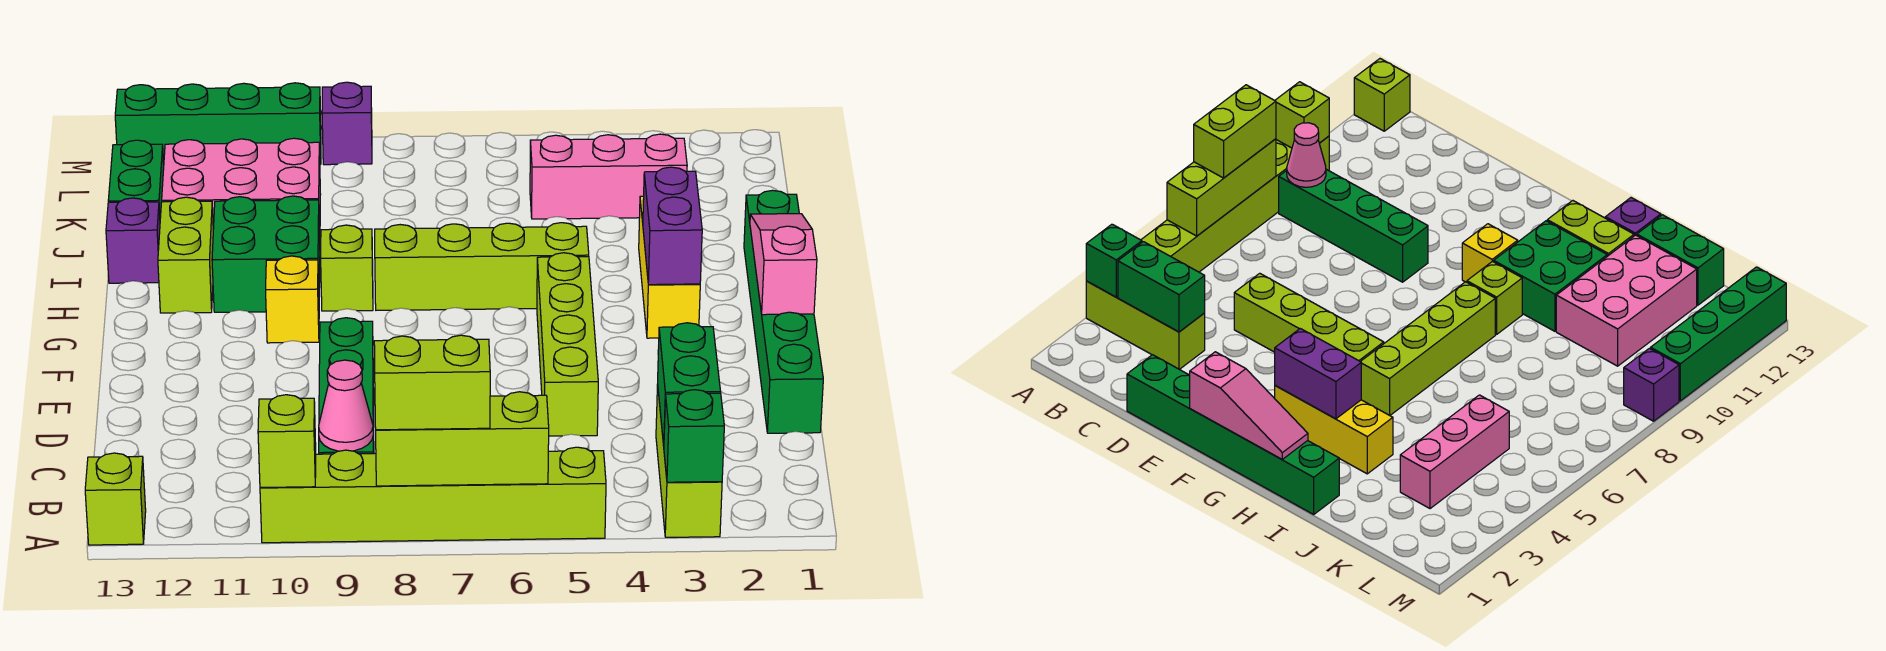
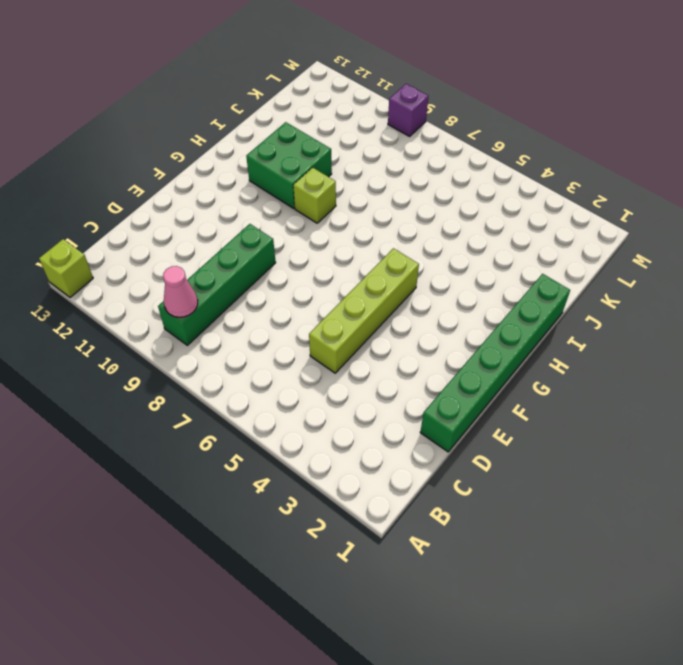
none -> lime 1x3 brick [656,384,722,537]
none -> lime 1x6 brick [260,447,606,543]
none -> yellow 1x3 brick [639,196,700,338]

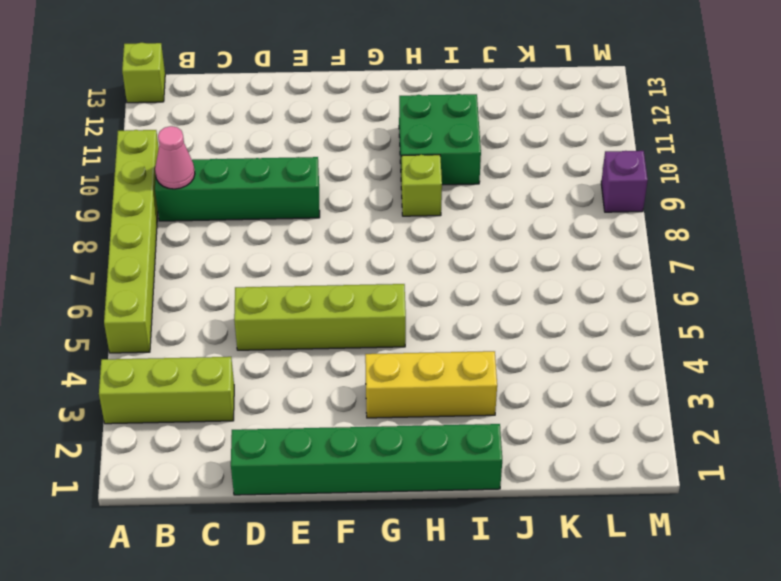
none -> yellow 1x1 brick [266,256,319,343]
none -> lime 1x4 brick [375,223,589,310]
none -> lime 1x2 brick [158,197,213,313]

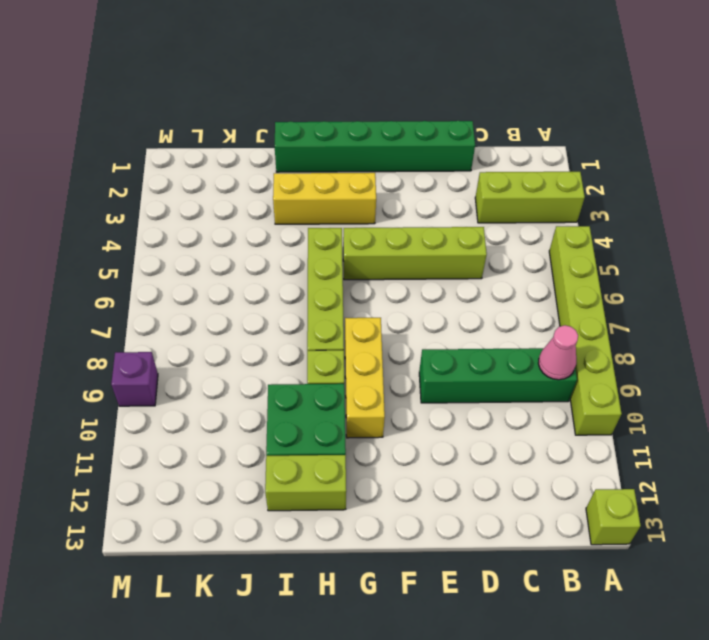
yellow 1x3 brick [345,318,385,438] -> yellow 1x1 brick [266,256,319,343]
none -> purple 1x1 brick [106,198,160,283]
none -> pink 2x3 brick [162,138,321,235]
none -> green 1x2 brick [108,140,164,218]

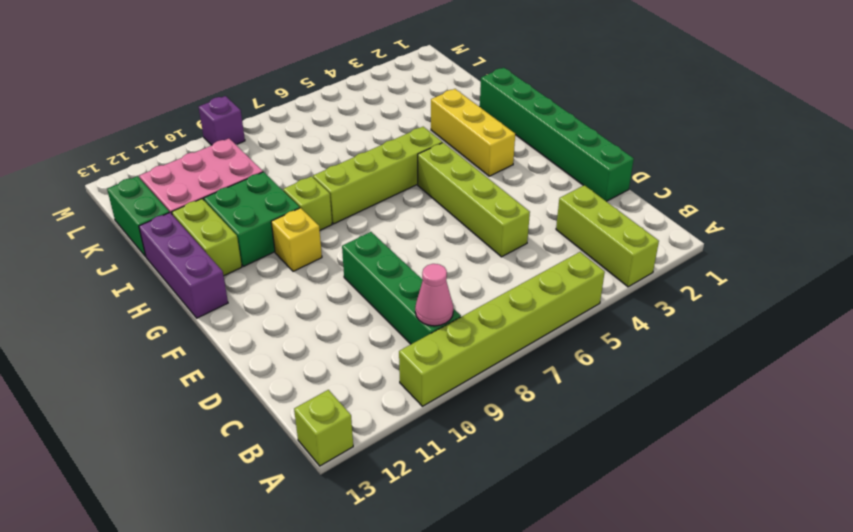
purple 1x3 brick [139,212,228,318] -> purple 1x1 brick [106,198,160,283]
none -> pink 1x3 brick [530,134,687,219]
none -> green 1x4 brick [115,83,321,164]
none -> green 1x1 brick [664,390,724,482]

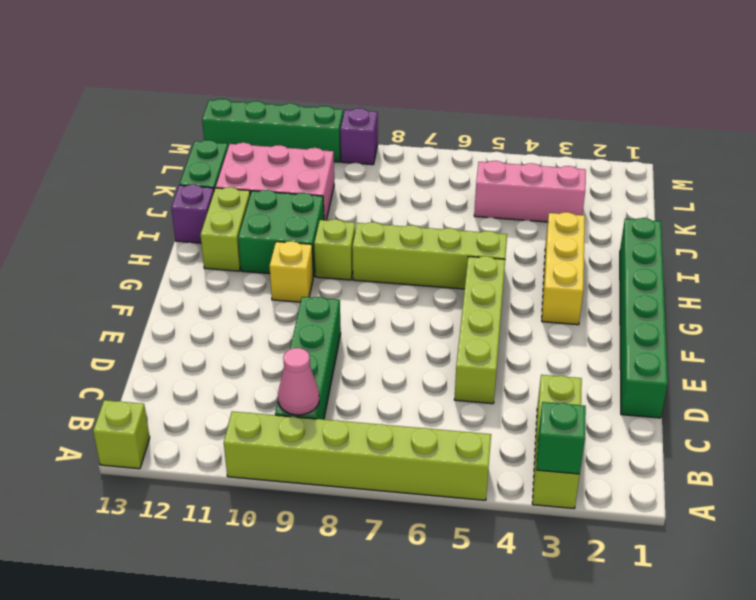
none -> lime 1x3 brick [376,392,549,486]
none -> lime 1x1 brick [258,395,316,487]
none -> green 1x2 brick [658,323,721,446]

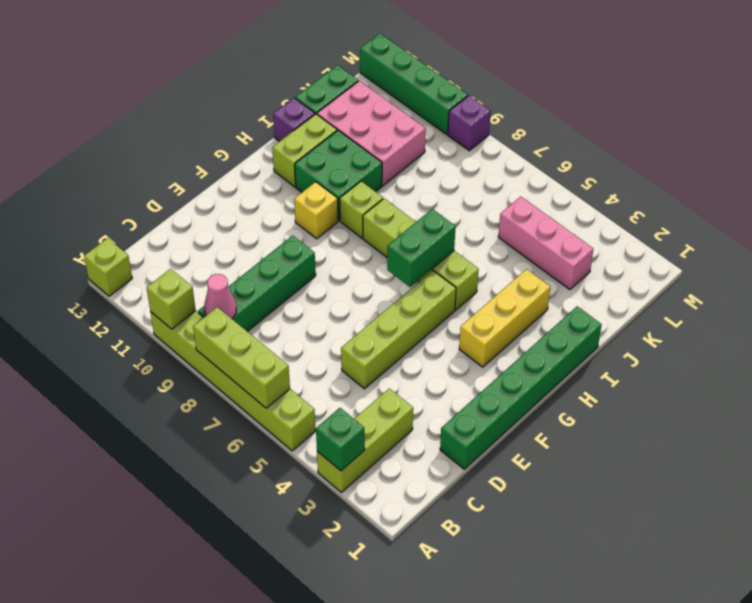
green 1x2 brick [387,209,456,287] -> green 1x2 brick moved to [658,323,721,446]
none -> pink 1x3 slope [750,214,817,315]
none -> purple 1x2 brick [643,167,702,285]
none -> lime 1x2 brick [374,335,490,430]

